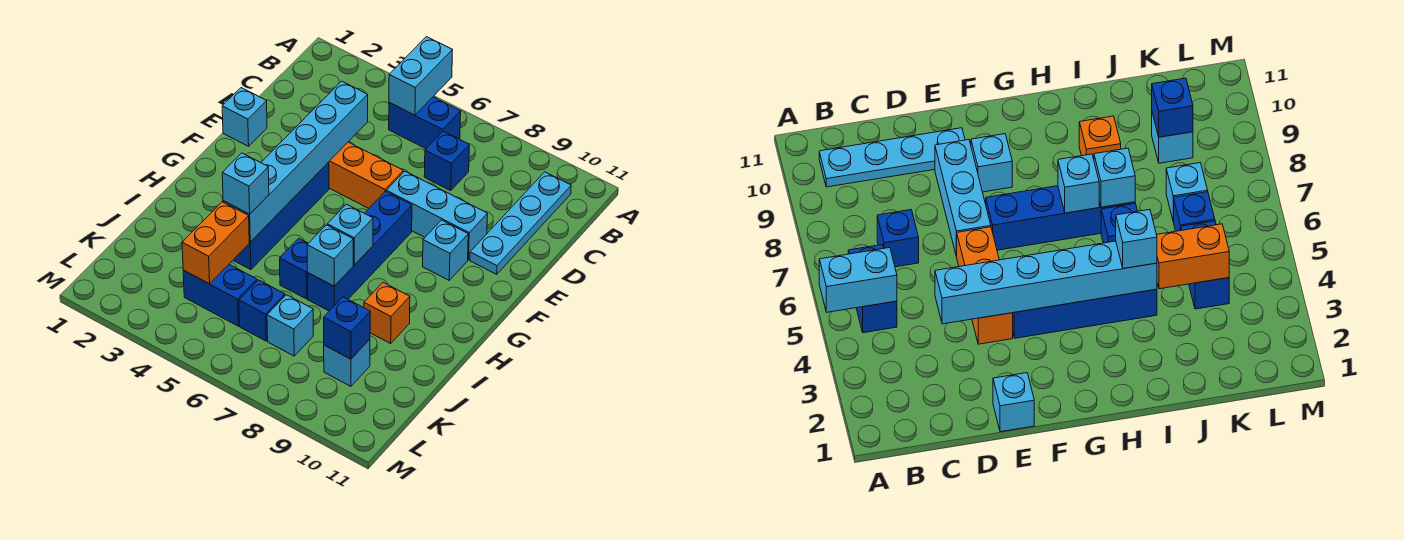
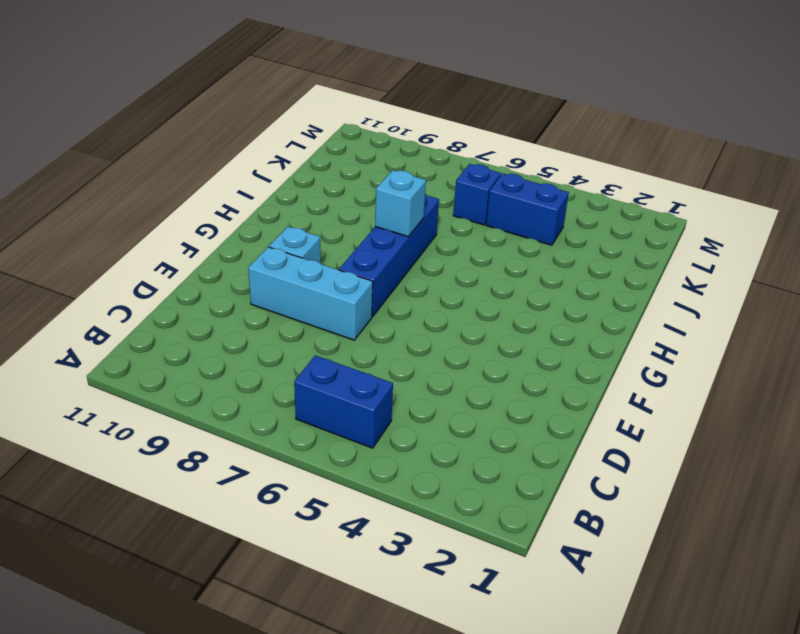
none -> cyan 1x4 plate [470,172,571,274]
none -> blue 1x1 brick [424,131,469,191]
none -> cyan 1x1 brick [222,88,267,146]

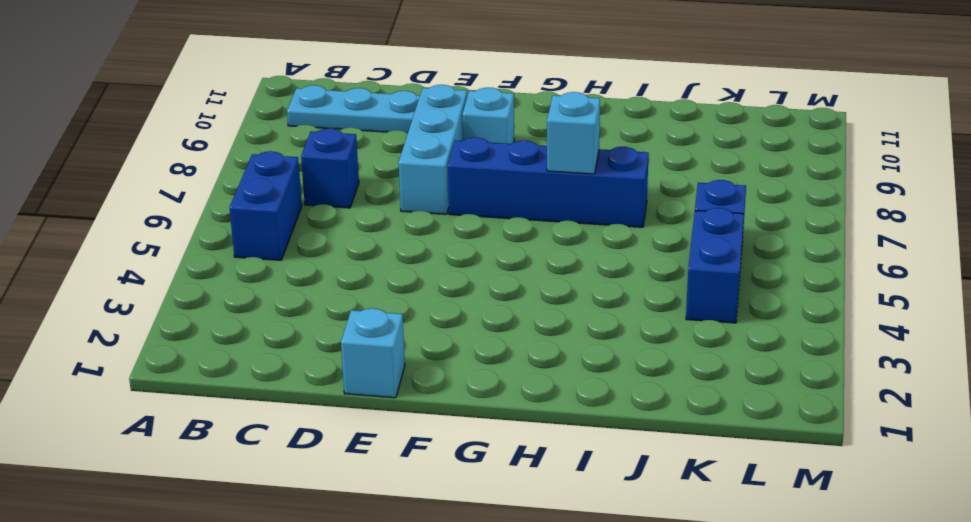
none -> orange 1x3 brick [329,142,403,208]
none -> blue 1x4 brick [233,162,329,270]
none -> blue 1x1 brick [280,238,308,299]

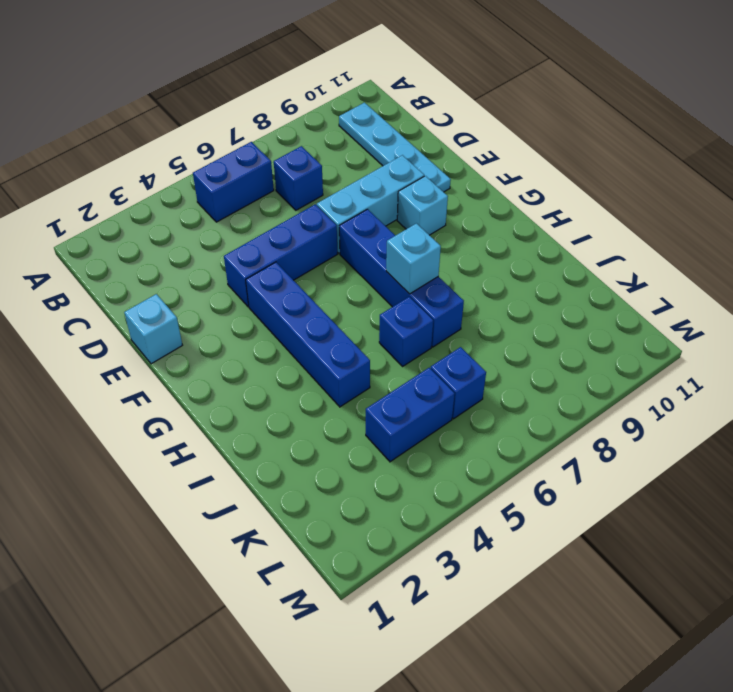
blue 1x3 brick [224,204,337,307] -> orange 1x3 brick [329,142,403,208]
none -> orange 1x1 brick [364,283,410,343]
none -> cyan 1x1 brick [267,295,313,356]
none -> cyan 1x1 brick [324,339,370,386]

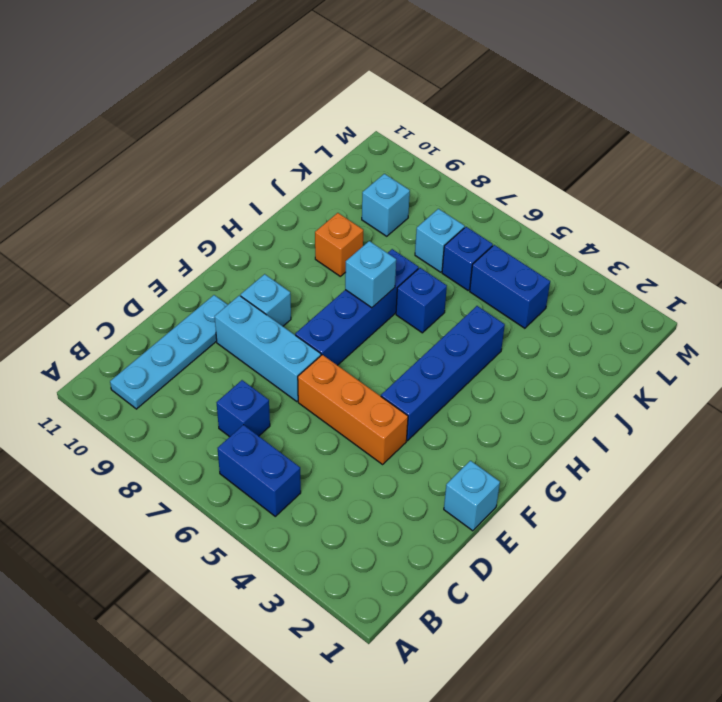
none -> cyan 1x2 brick [389,37,453,115]
none -> cyan 1x6 brick [223,81,368,242]
none -> cyan 1x1 brick [307,225,353,286]

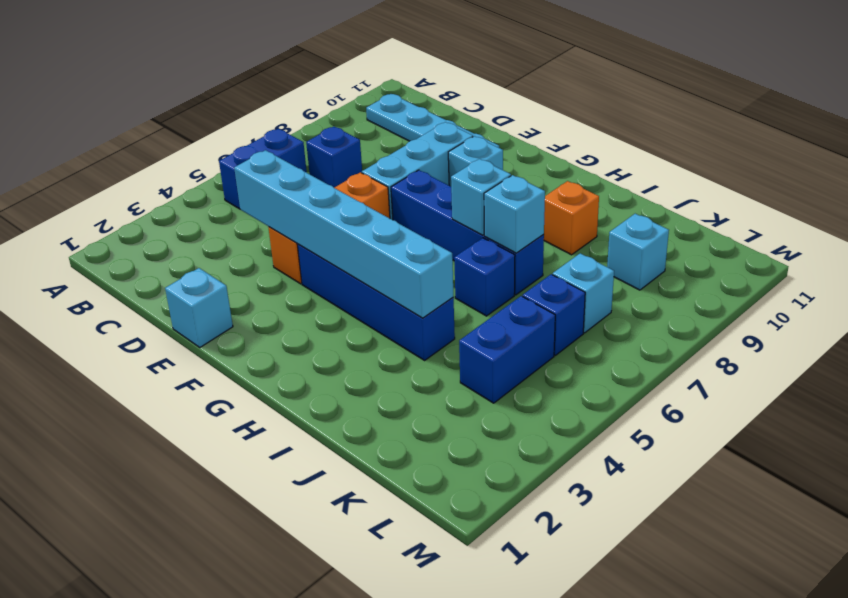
none -> cyan 1x2 brick [389,37,453,115]
none -> orange 1x2 brick [182,202,249,284]
none -> blue 1x1 brick [324,297,370,359]

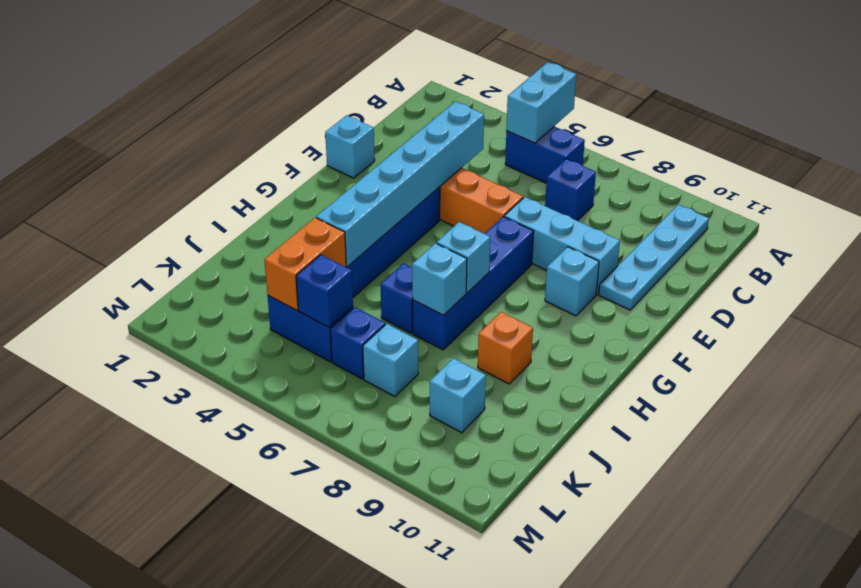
blue 1x1 brick [296,255,353,327] -> blue 1x1 brick moved to [324,297,370,359]
none -> cyan 1x1 brick [222,153,269,214]

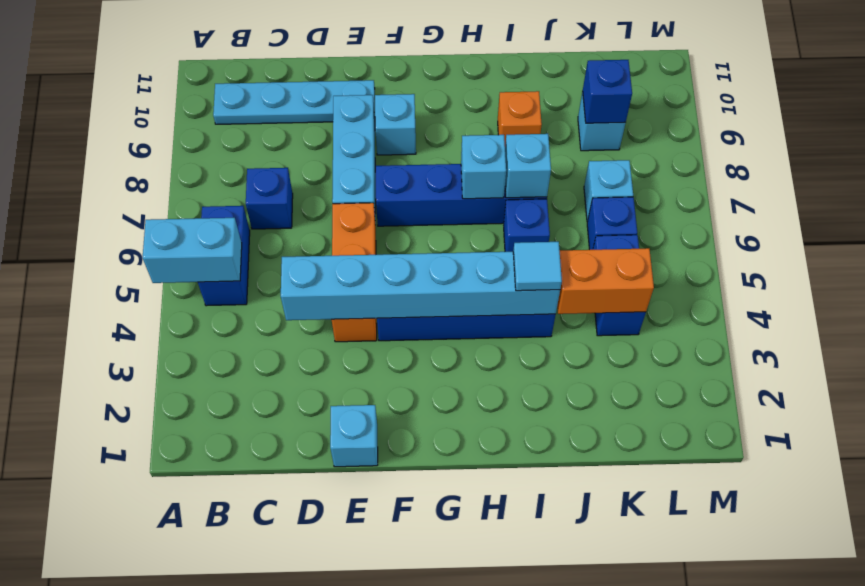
cyan 1x1 tile [513,242,562,291] -> cyan 1x1 brick [222,153,269,214]

